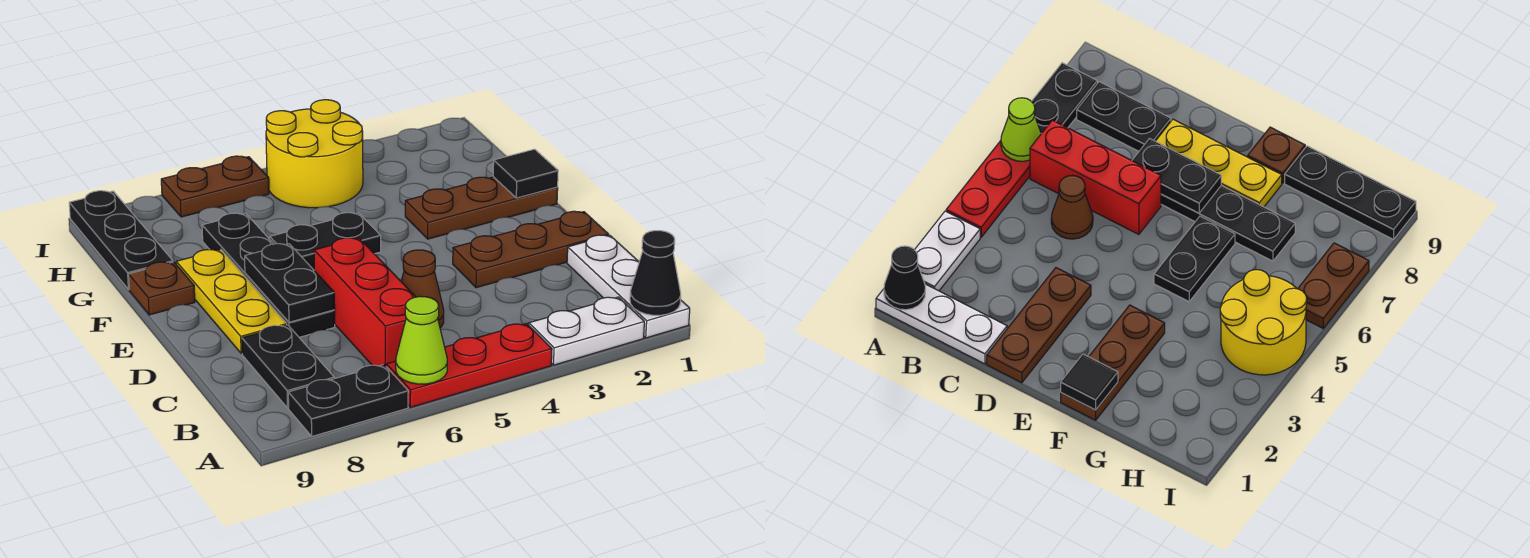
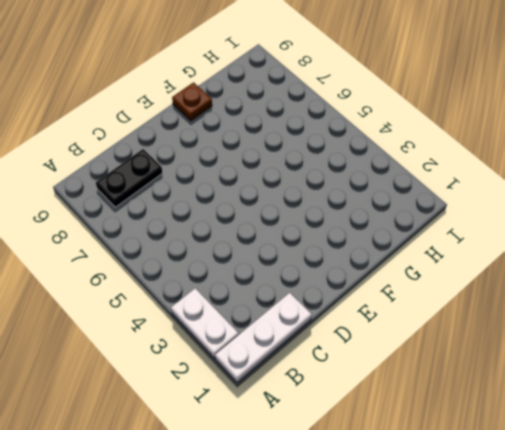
none -> red 1x3 plate [387,324,552,407]
none -> black 1x2 plate [288,365,408,436]
none -> red 1x3 brick [314,238,415,367]

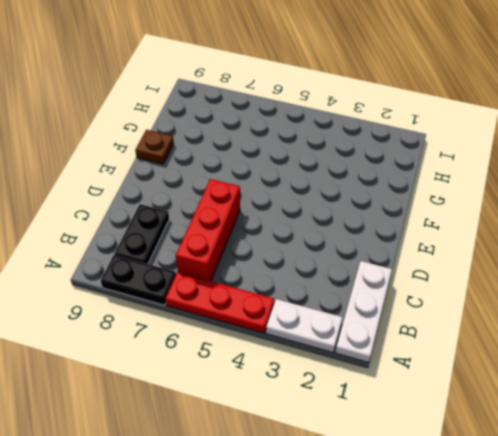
none -> brown 1x1 cone [401,250,444,328]
none -> brown 1x3 plate [453,211,609,288]
none -> black 1x4 plate [202,213,335,337]

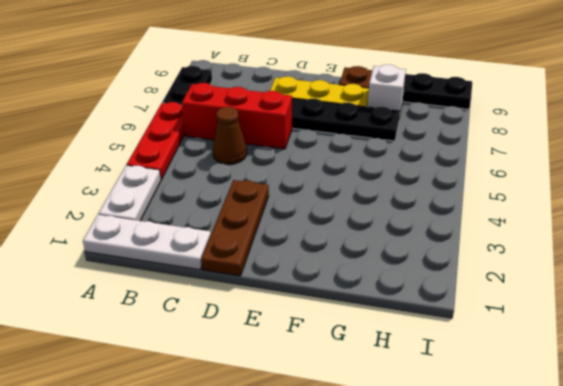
white 1x1 brick [368,65,406,117] -> none
none -> black 1x2 plate [242,325,334,408]
none -> brown 1x3 plate [405,177,558,239]
none -> black 1x2 plate [270,213,381,269]

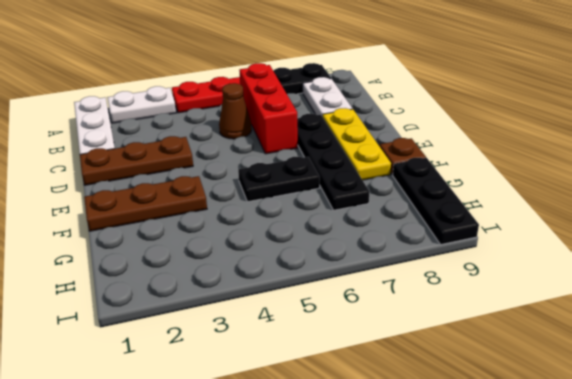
white 1x2 plate [303,77,353,117] -> black 1x2 plate [242,325,334,408]
none -> yellow 2x2 round brick [266,100,363,208]
none -> brown 1x2 plate [161,156,269,217]
none -> black 1x1 cone [630,231,681,315]

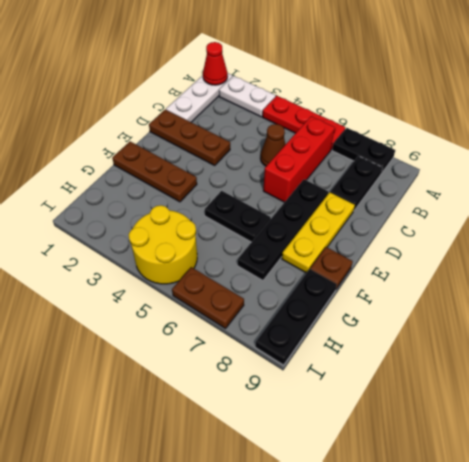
red 1x1 cone [203,42,228,85] -> black 1x1 cone [630,231,681,315]
none -> lime 1x1 cone [396,296,447,384]
none -> black 1x2 plate [245,244,335,322]
none -> black 1x1 tile [493,149,558,198]

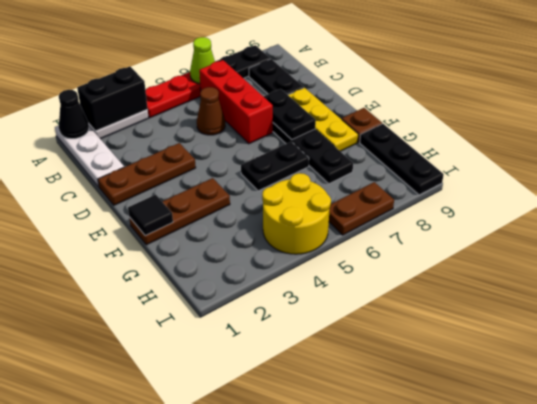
black 1x2 brick [77,67,148,131] -> none

